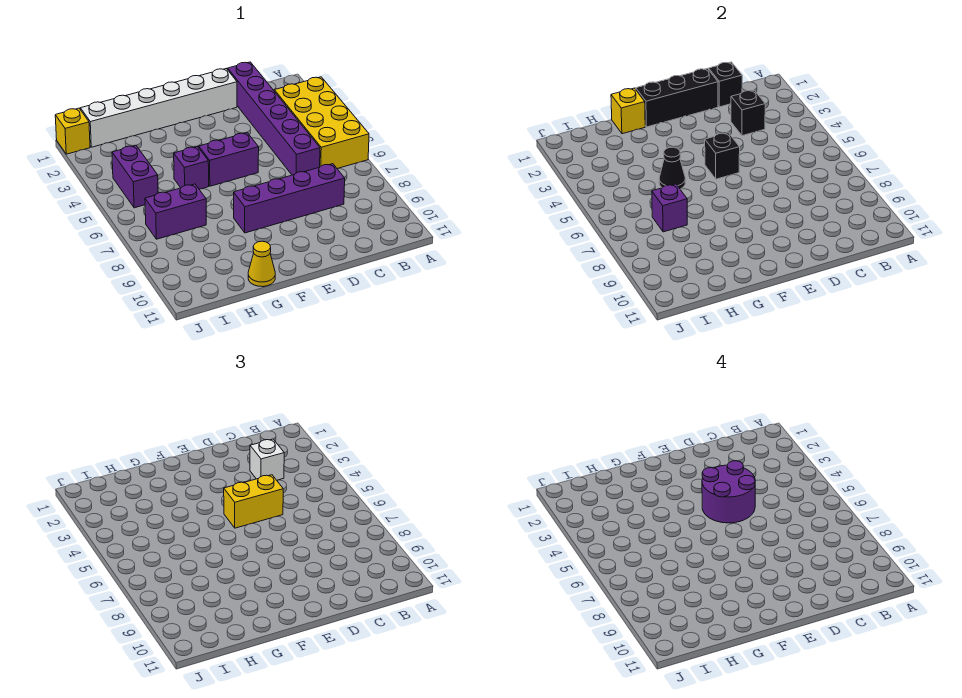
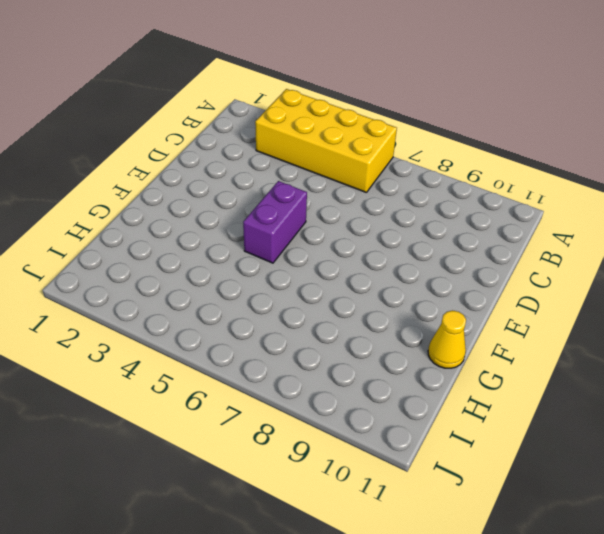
none -> purple 1x6 brick [228,62,320,175]
none -> purple 1x4 brick [234,164,345,233]
none -> white 1x6 brick [80,69,237,147]

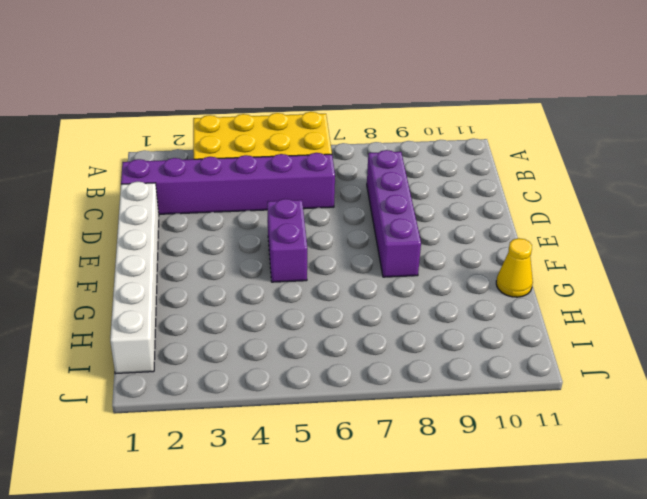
none -> purple 1x1 brick [174,147,209,189]
none -> purple 1x2 brick [145,184,206,239]
none -> purple 1x2 brick [112,145,158,208]

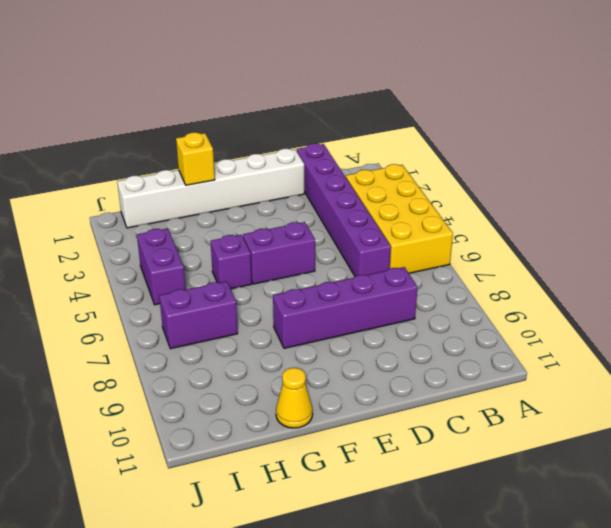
none -> yellow 1x1 brick [55,108,90,154]
none -> black 1x1 brick [709,62,742,107]
none -> black 1x1 brick [731,90,765,136]

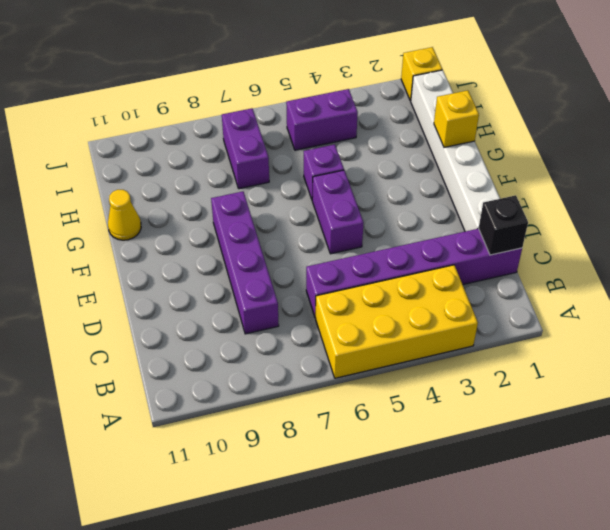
none -> black 1x1 brick [731,90,765,136]
none -> black 1x3 brick [636,69,718,127]
none -> black 1x1 brick [705,133,740,179]

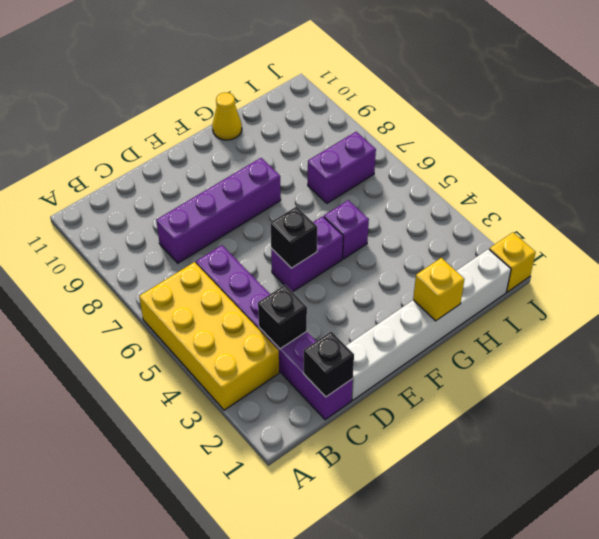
none -> purple 1x2 brick [112,145,158,208]
none -> black 1x3 brick [636,69,718,127]
none -> black 1x1 cone [659,147,685,189]

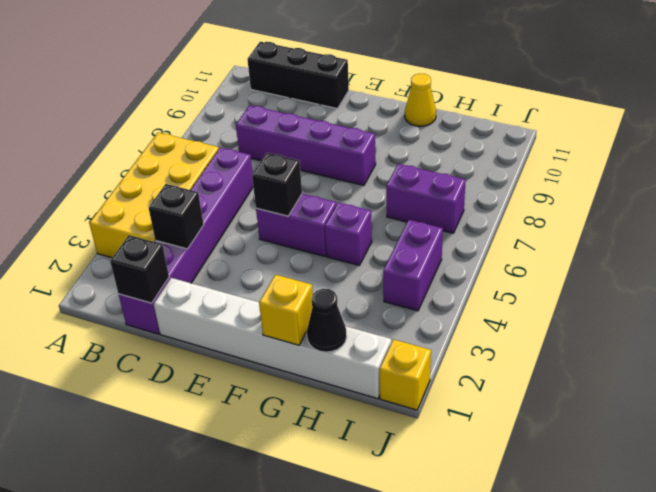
black 1x3 brick [247,42,349,109] -> black 1x3 brick moved to [636,69,718,127]
black 1x1 cone [307,289,347,352] -> black 1x1 cone moved to [659,147,685,189]
none -> purple 1x1 brick [652,184,687,232]
none -> white 1x1 brick [250,439,284,480]
none -> yellow 1x2 brick [224,475,283,528]

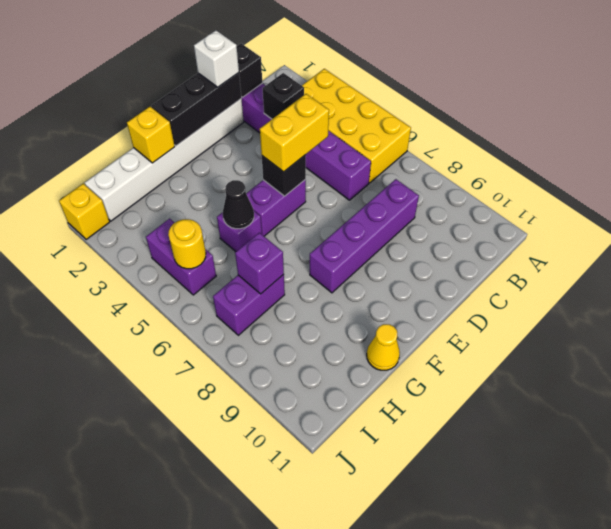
white 1x1 brick [194,30,239,87] -> white 1x1 brick moved to [250,439,284,480]
yellow 1x1 round brick [168,219,206,269] -> none
none -> purple 2x2 round brick [702,461,755,523]

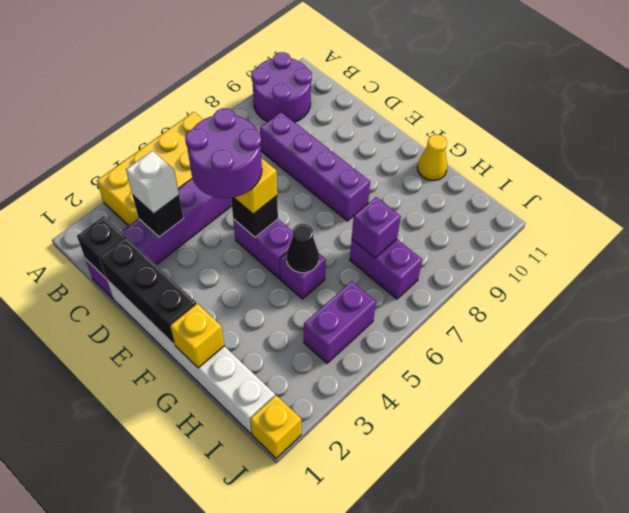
purple 2x2 round brick [251,52,312,122] -> none

